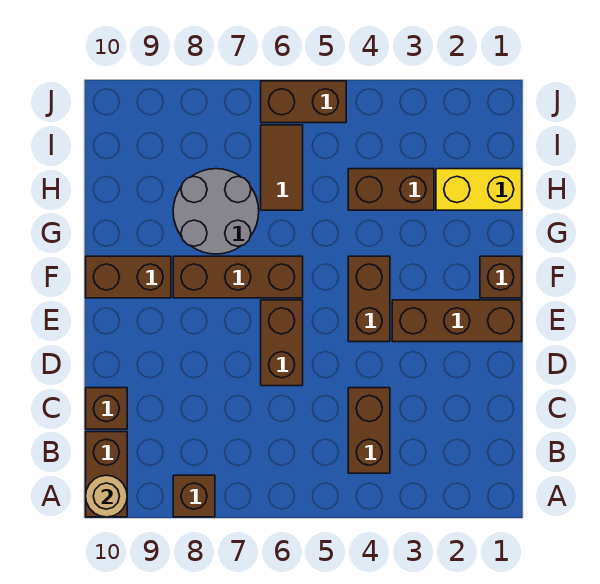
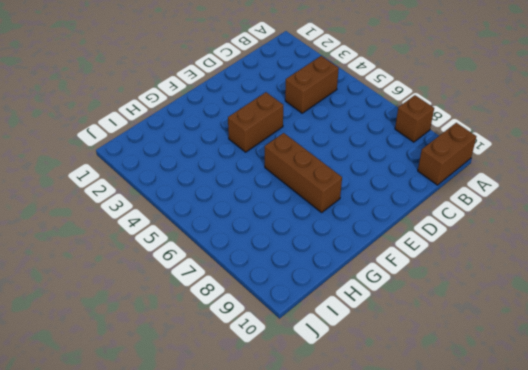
none -> brown 1x1 brick [86,388,127,429]
none -> brown 1x2 brick [261,300,303,386]
none -> brown 1x3 brick [392,300,522,342]

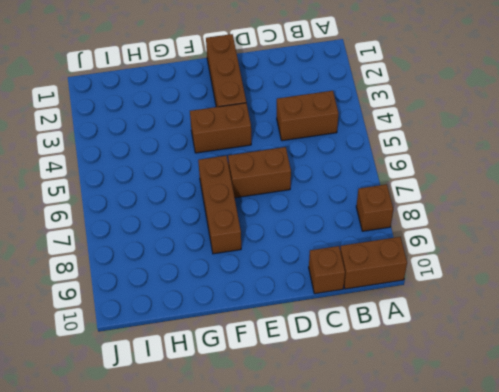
none -> brown 1x1 brick [480,256,522,298]
none -> brown 1x2 brick [86,256,171,298]
none -> grey 2x2 round brick [173,169,259,254]

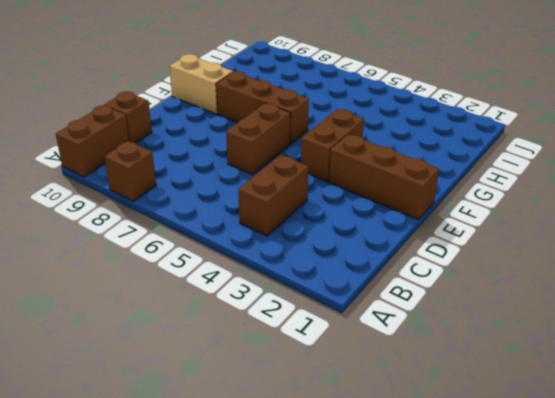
tan 1x2 brick [169,54,233,114] -> brown 1x2 brick [86,256,171,298]
none -> brown 1x1 brick [480,256,522,298]
none -> grey 2x2 round brick [173,169,259,254]
none -> yellow 1x2 brick [436,169,522,210]

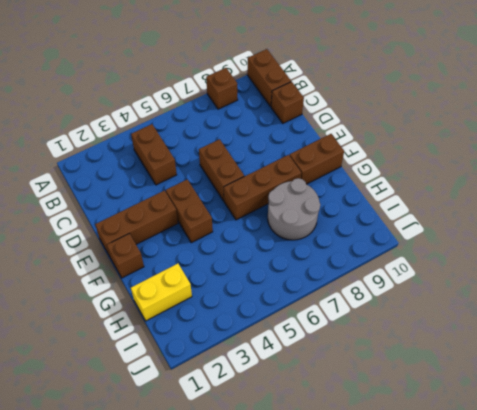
none -> brown 1x2 brick [348,169,434,210]
none -> brown 1x2 tile [261,125,303,210]
none -> brown 1x2 brick [261,81,346,123]

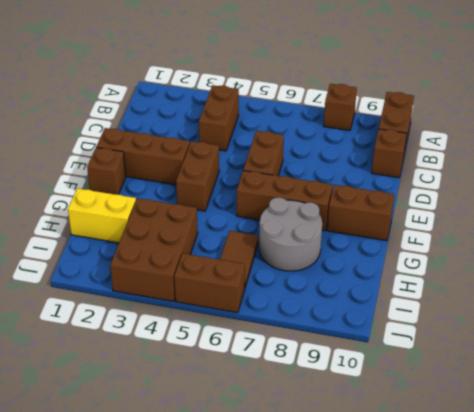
brown 2x3 brick [110,198,198,302] -> brown 1x2 brick [348,169,434,210]
none -> tan 1x1 round brick [86,475,127,517]

